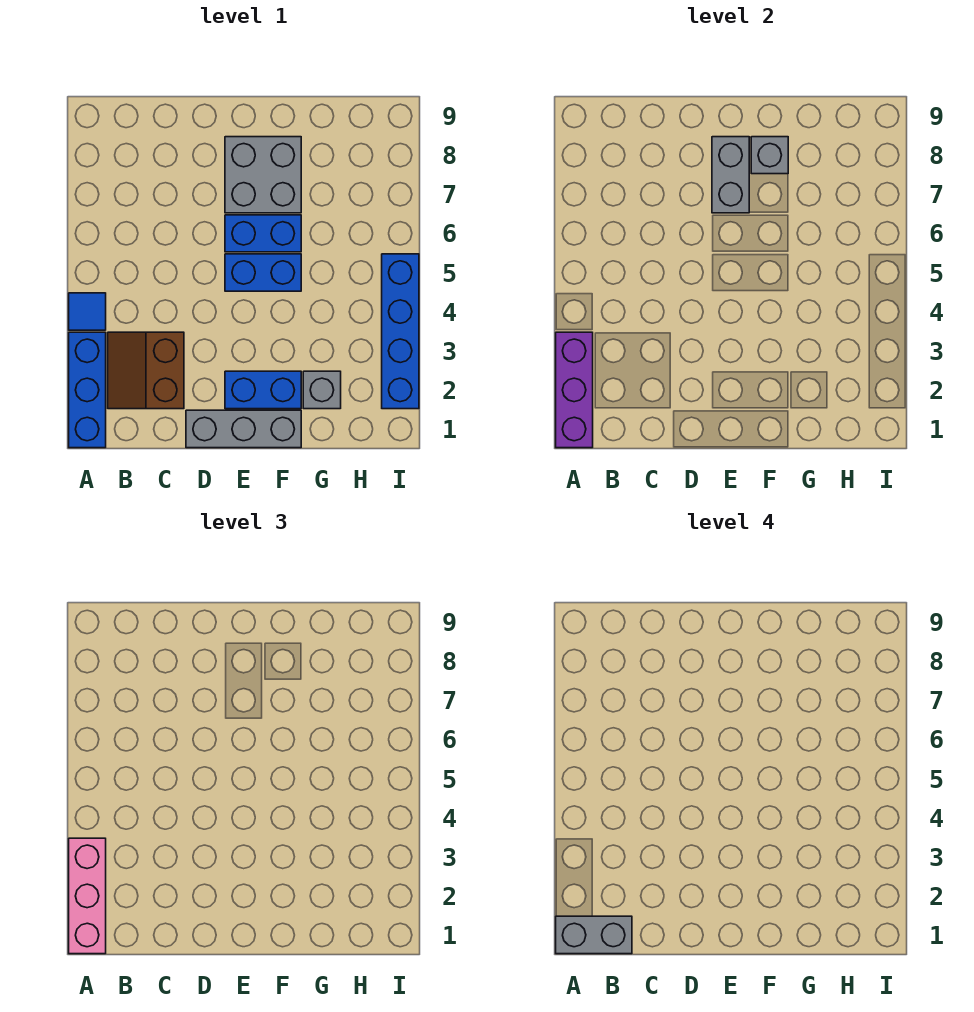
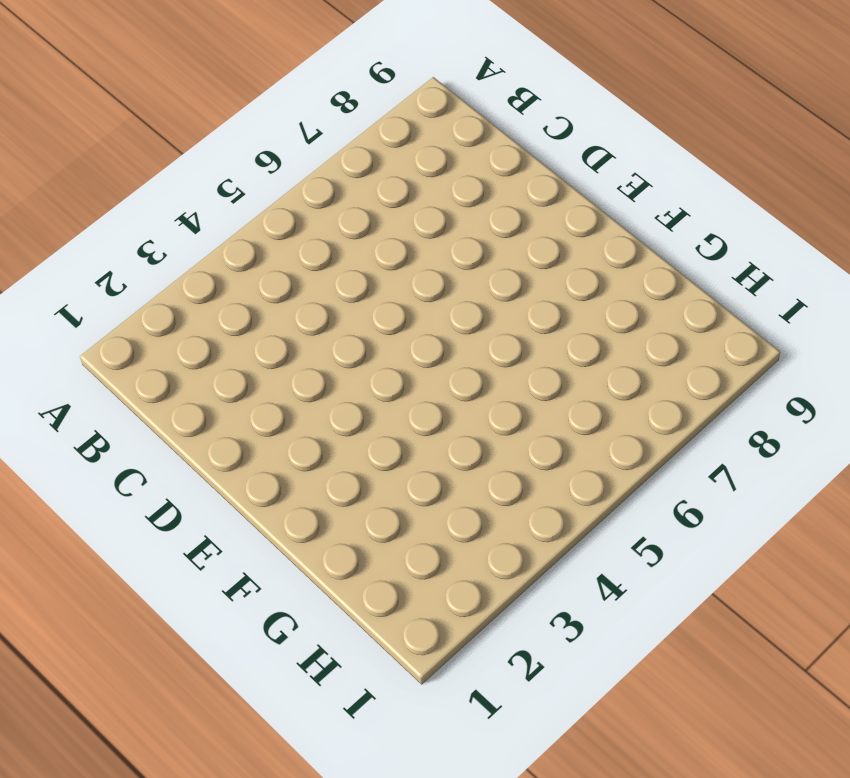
none -> blue 1x3 brick [69,332,106,448]
none -> blue 1x1 tile [69,293,106,330]
none -> brown 2x2 slope [108,332,184,409]

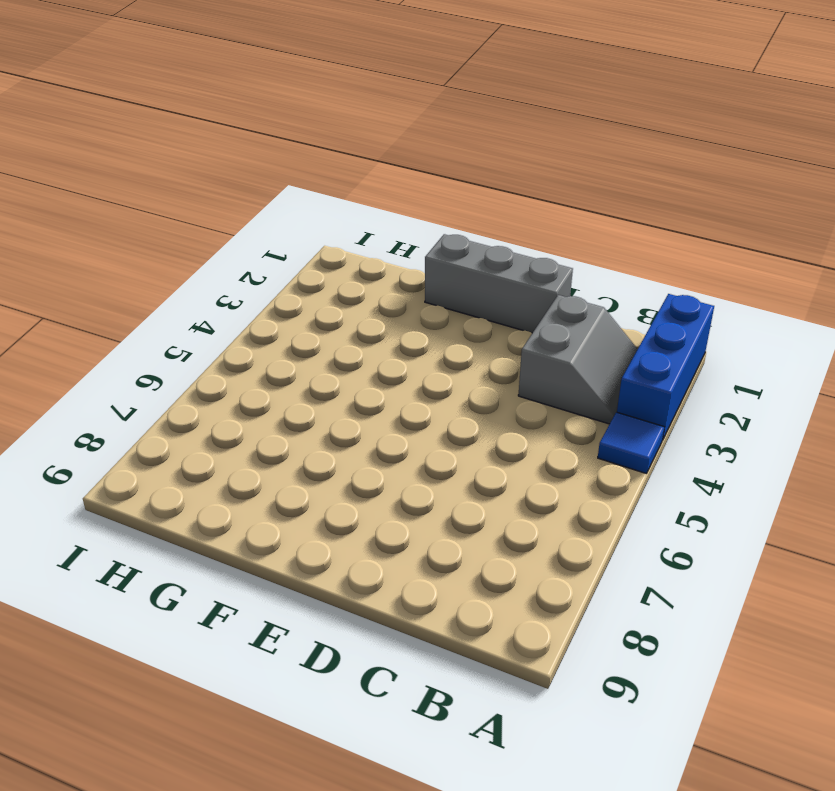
grey 2x2 slope [518,295,638,424] -> brown 2x2 slope [108,332,184,409]
none -> blue 1x2 brick [225,371,301,409]
none -> blue 1x2 brick [225,254,301,291]
none -> blue 1x2 brick [225,215,301,252]

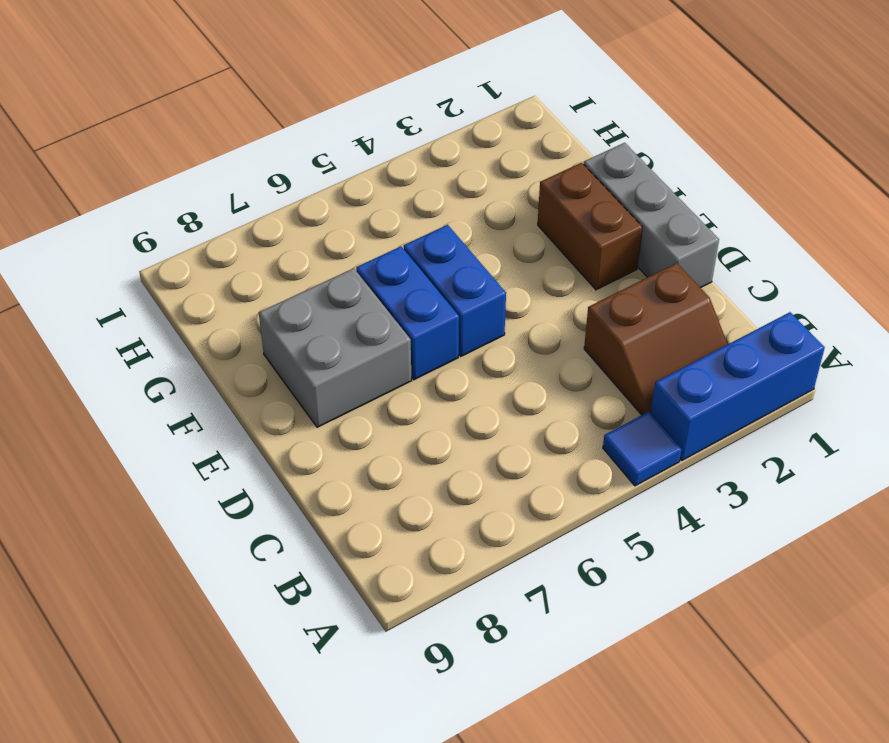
brown 1x2 brick [538,163,642,290] -> blue 1x2 brick [225,371,301,409]
none -> grey 1x1 brick [303,371,341,409]
none -> blue 1x4 brick [382,254,419,409]
none -> purple 1x3 brick [556,332,593,448]

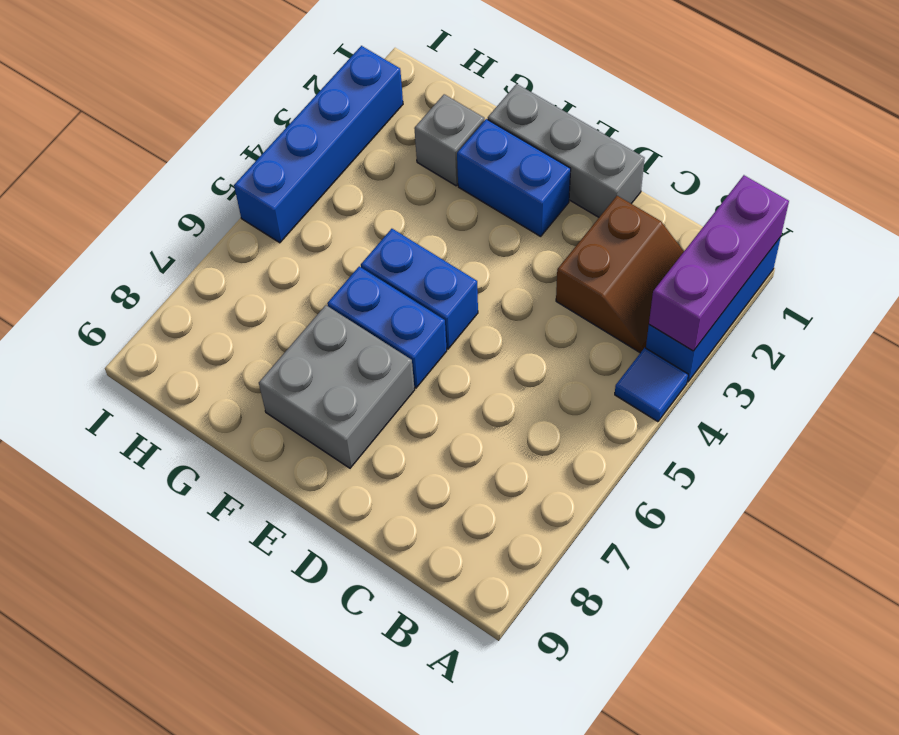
none -> grey 1x2 brick [712,137,749,213]
none -> grey 1x1 brick [751,137,788,174]
none -> pink 1x3 brick [69,838,106,954]

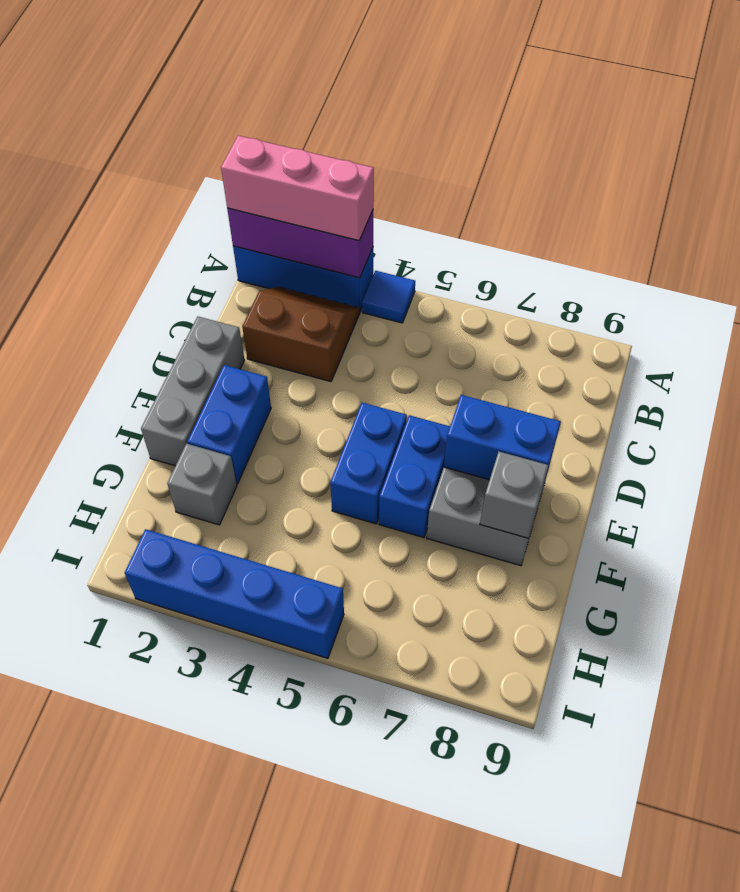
blue 1x2 brick [444,395,561,480] -> grey 1x2 brick [712,137,749,213]
none -> grey 1x2 brick [556,916,632,954]

